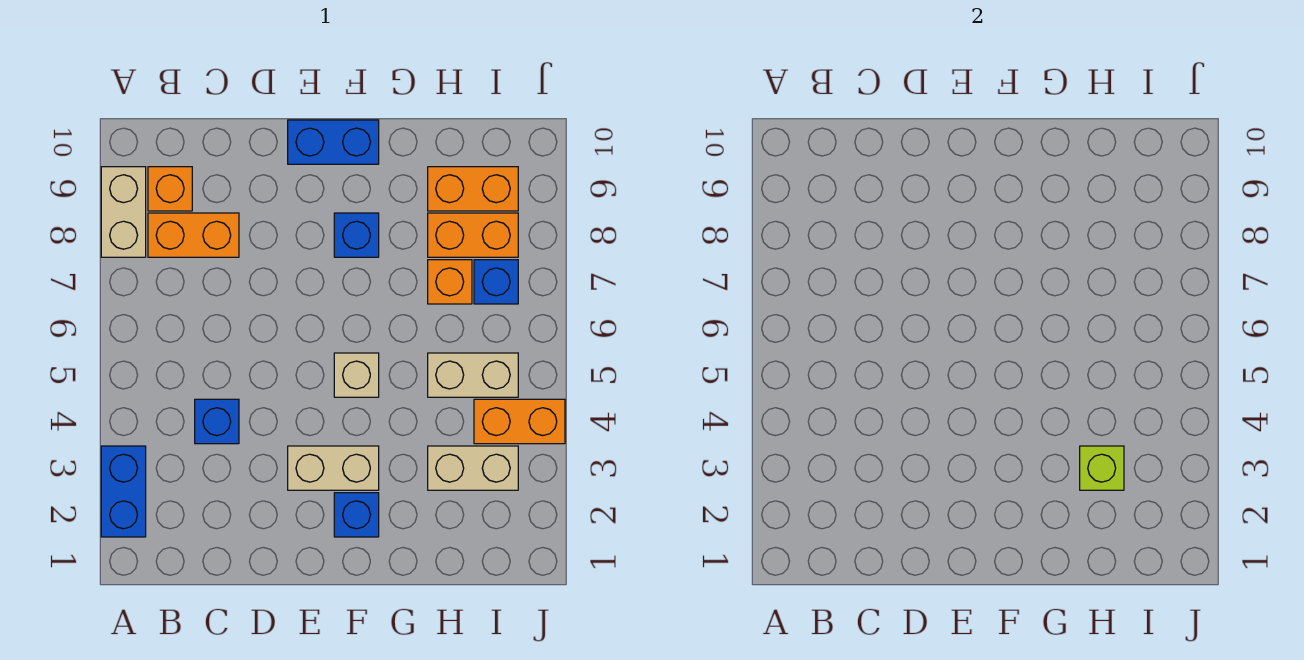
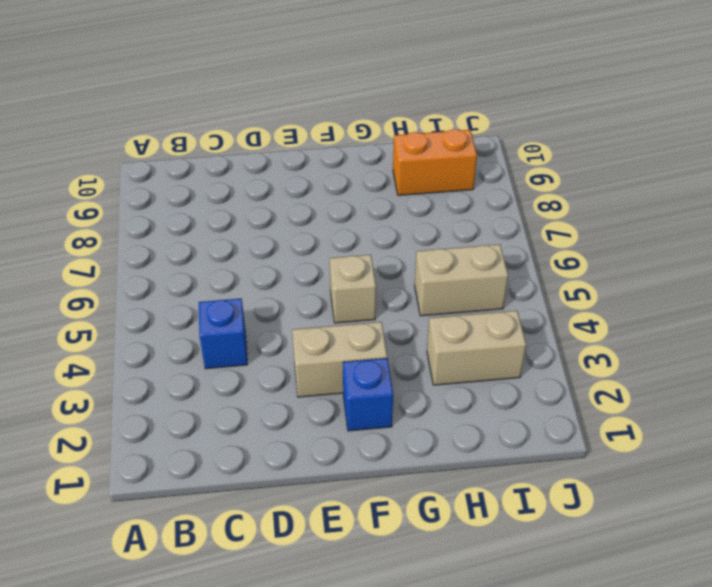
none -> blue 1x2 brick [101,446,146,537]
none -> tan 1x2 brick [101,167,146,257]
none -> orange 1x2 brick [148,213,239,257]

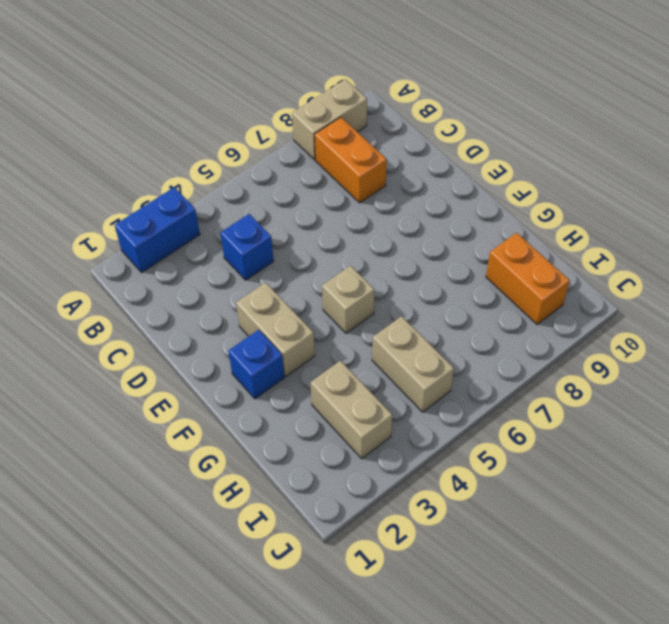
none -> orange 1x1 brick [148,167,192,211]
none -> blue 1x2 brick [288,120,379,164]
none -> blue 1x1 brick [334,213,379,257]

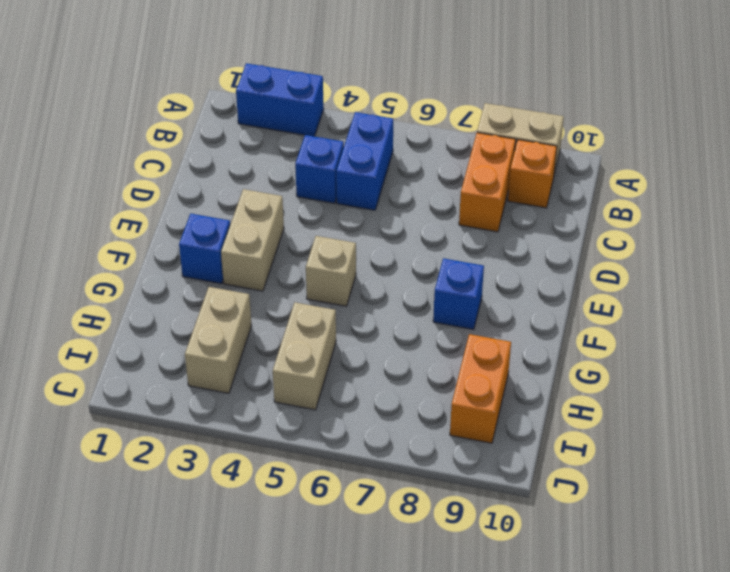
blue 1x2 brick [336,112,393,210] -> blue 1x2 brick moved to [288,120,379,164]
none -> orange 1x1 brick [428,260,472,304]
none -> orange 1x2 brick [428,213,518,257]
none -> orange 1x2 brick [474,399,565,444]

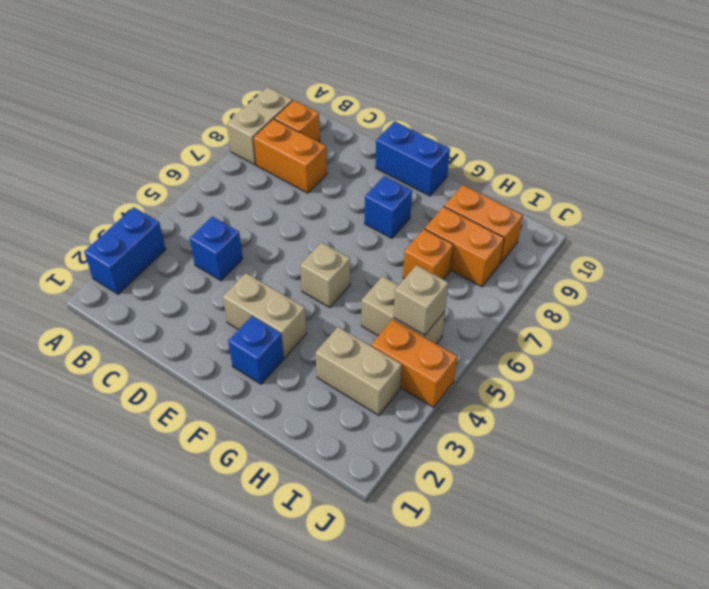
tan 1x1 brick [394,265,448,335] -> none
none -> blue 1x1 brick [474,260,518,304]
none -> lime 1x1 brick [1080,446,1124,490]

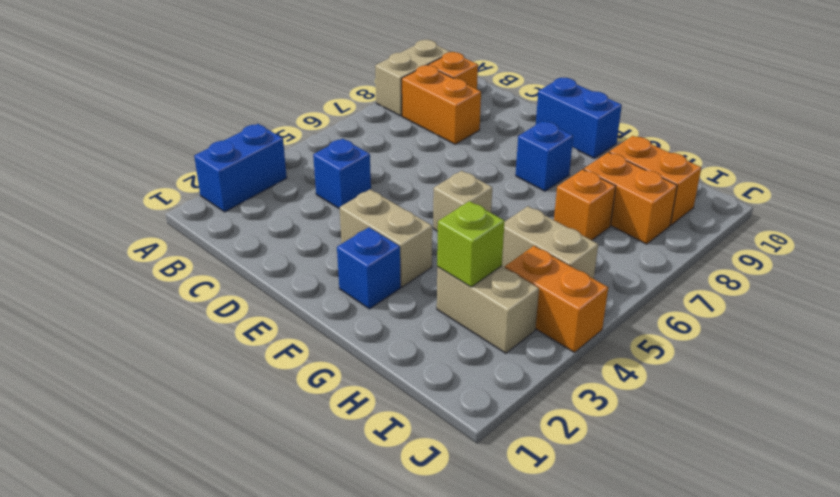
none -> blue 1x1 brick [474,260,518,304]

